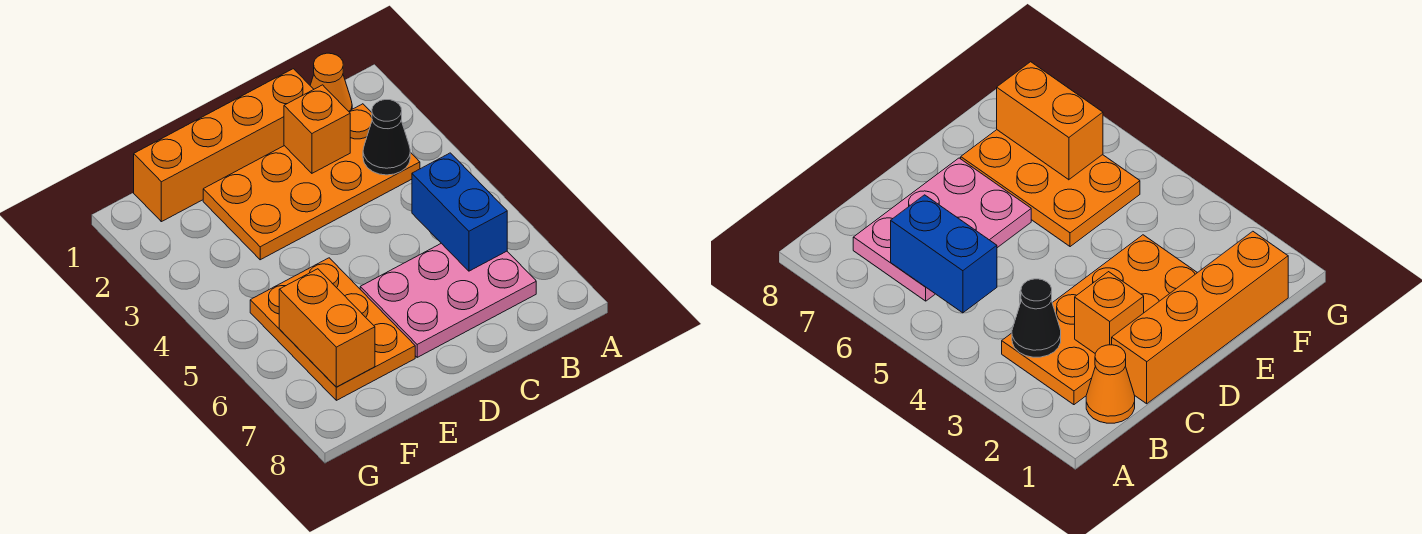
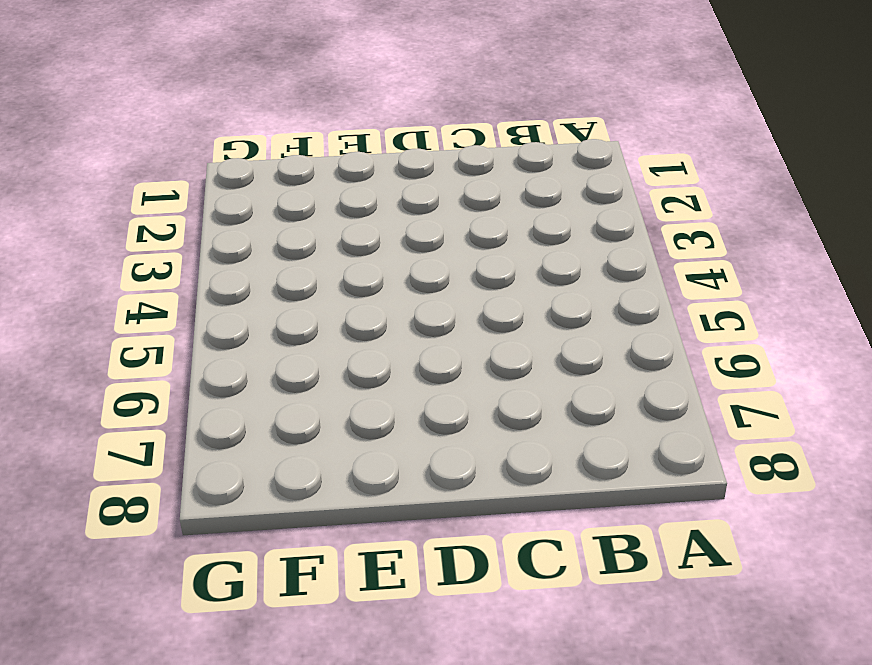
none -> orange 1x1 cone [310,53,352,111]
none -> orange 2x4 plate [203,104,420,260]

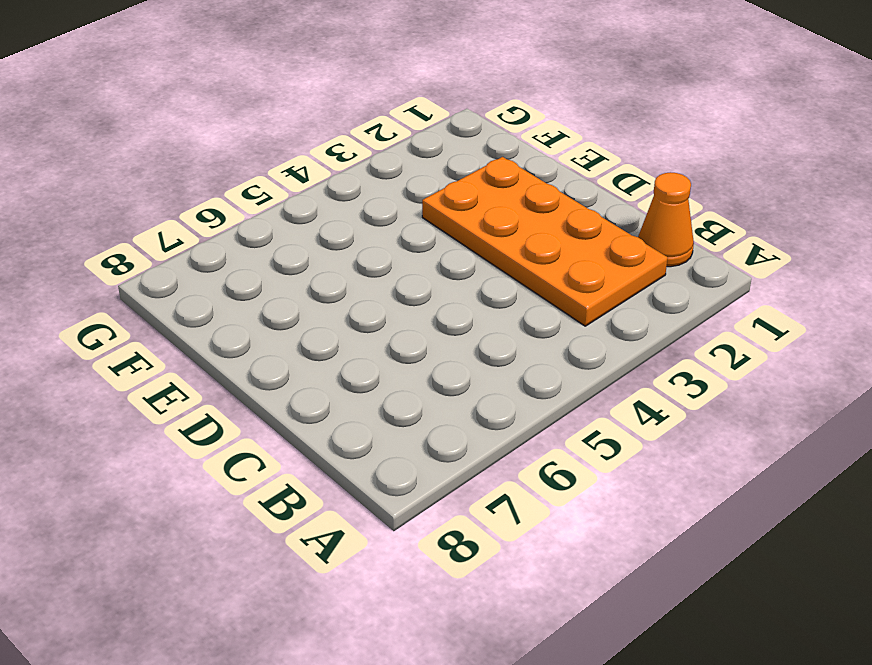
none -> pink 2x3 plate [360,243,536,357]
none -> orange 1x4 brick [134,69,314,222]

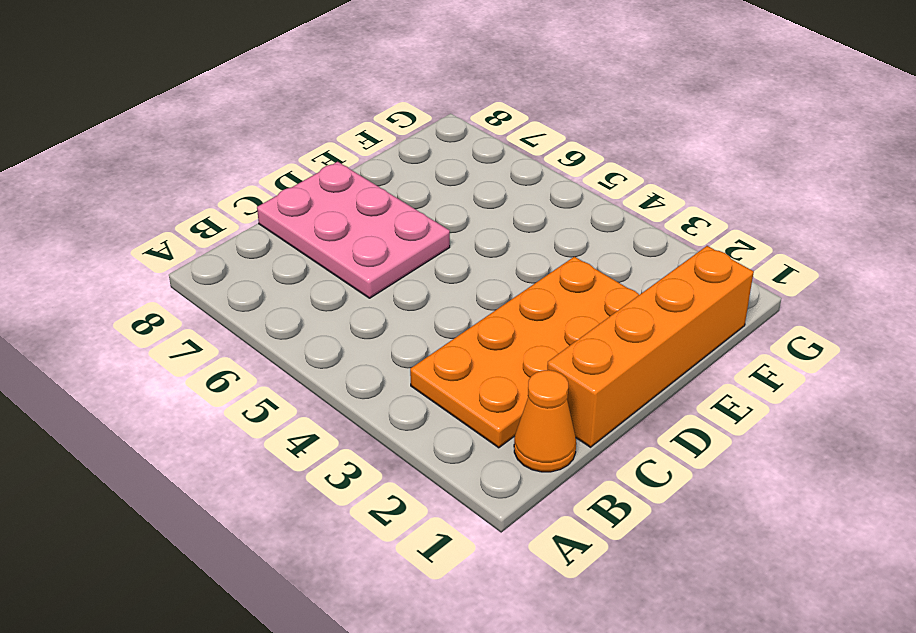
pink 2x3 plate [257,162,450,298] -> pink 2x3 plate turned to [360,243,536,357]
none -> orange 2x3 plate [250,258,415,400]
none -> black 1x1 cone [363,100,410,175]

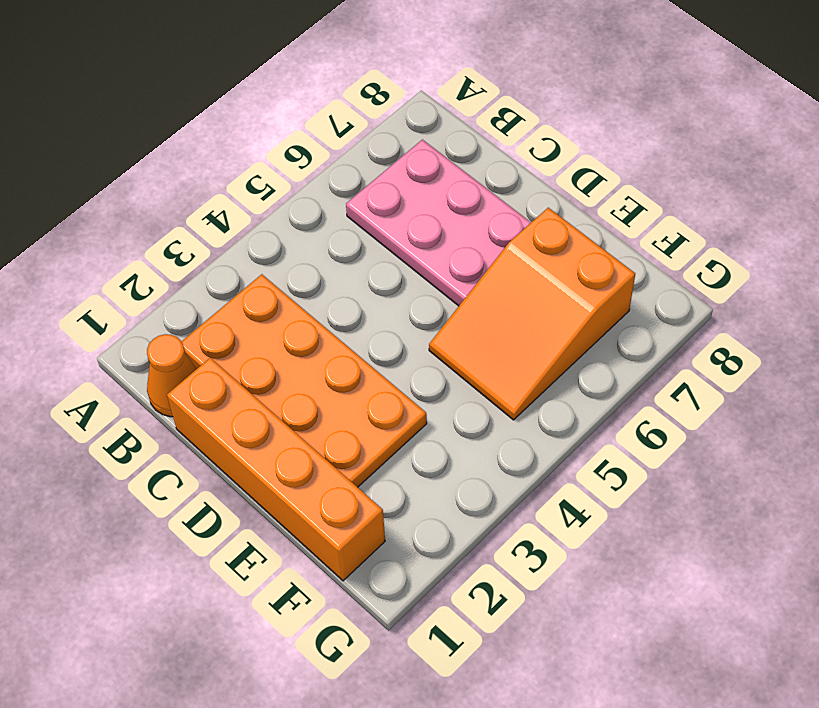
orange 2x3 slope [429,208,635,420] -> orange 2x3 plate [250,258,415,400]
none -> black 1x1 cone [363,100,410,175]
none -> blue 1x2 brick [412,153,507,271]

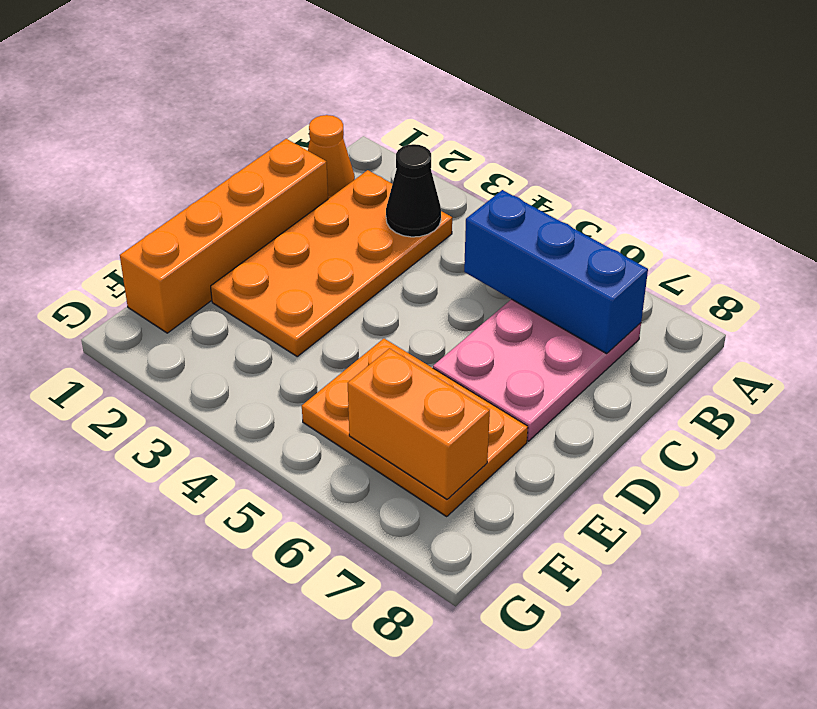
blue 1x3 brick [464,190,648,354] -> blue 1x2 brick [412,153,507,271]
none -> orange 1x1 brick [284,85,350,173]

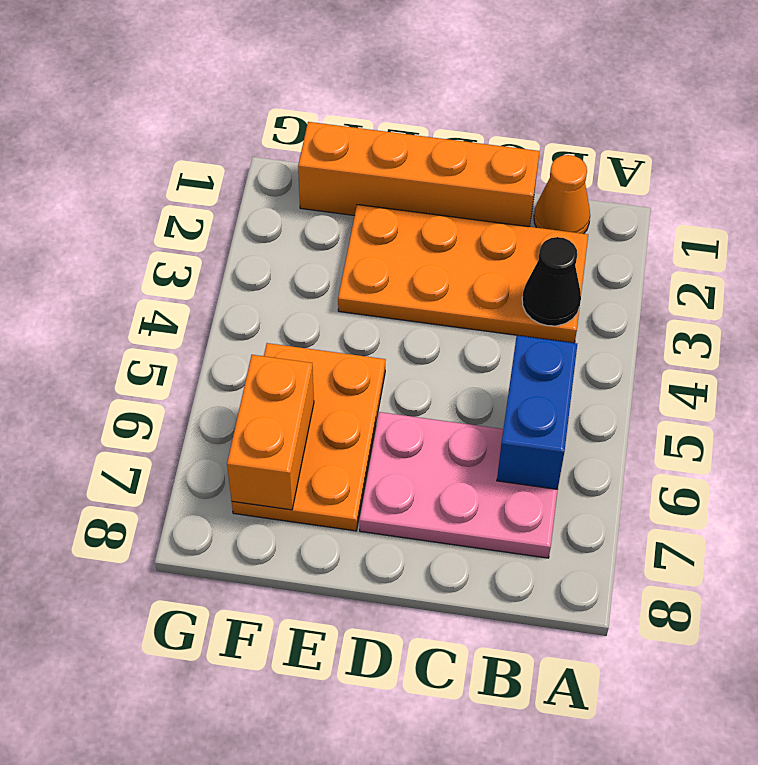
none -> orange 1x1 brick [284,85,350,173]

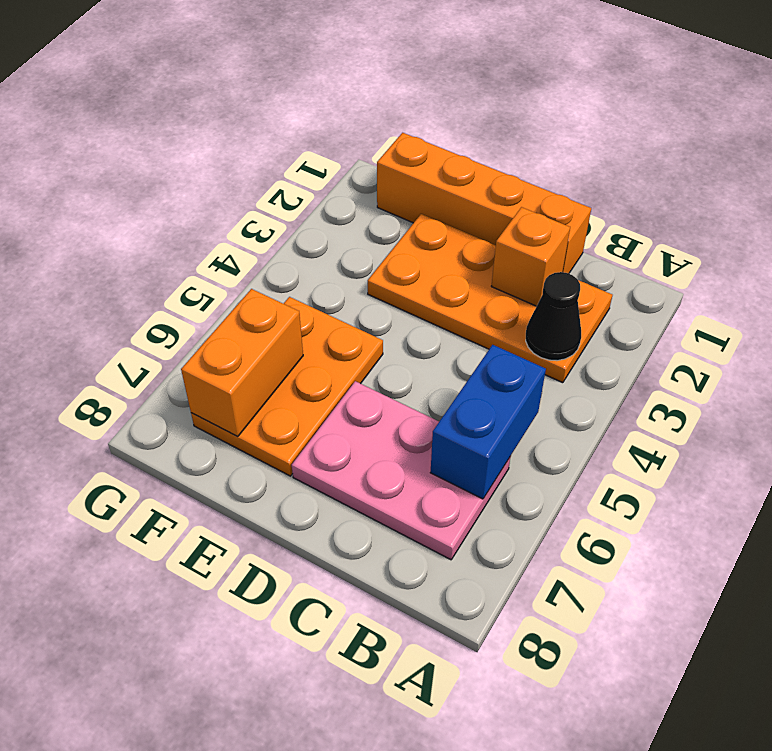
none -> orange 1x1 cone [310,53,352,111]

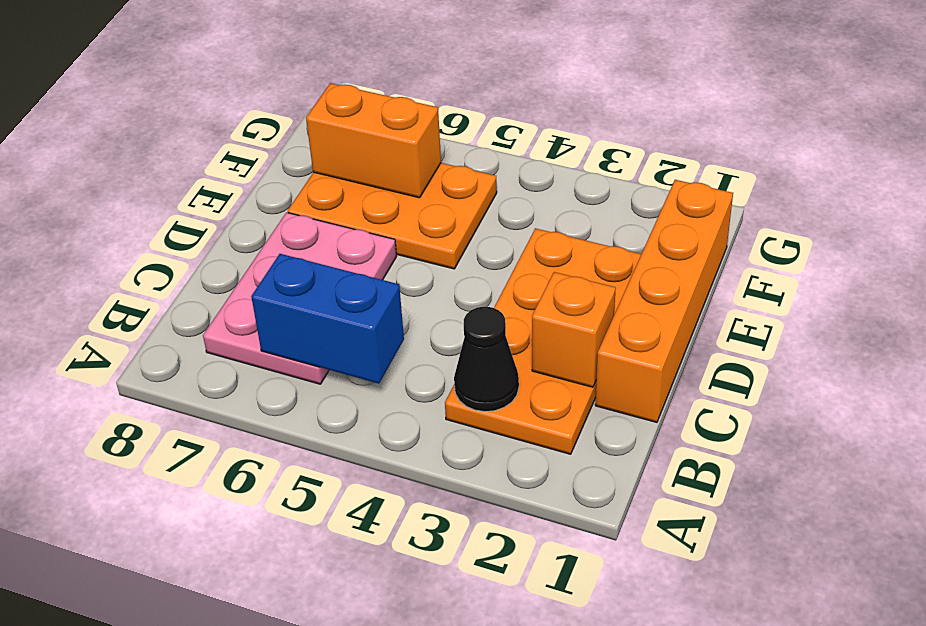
none -> orange 1x1 cone [310,53,352,111]

